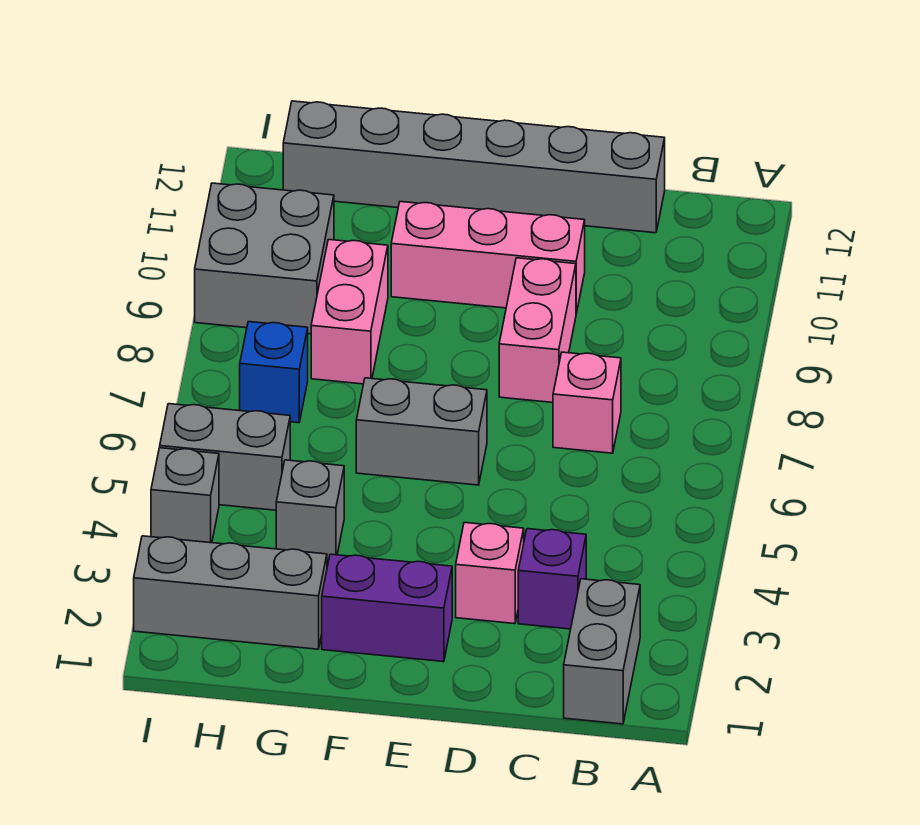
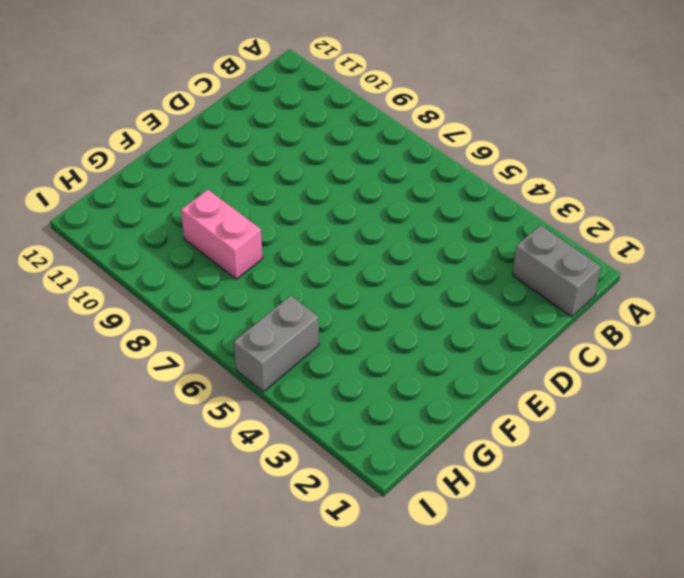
none -> purple 1x1 brick [518,529,586,629]
none -> pink 1x1 brick [553,352,621,453]
none -> grey 1x6 brick [283,101,665,233]

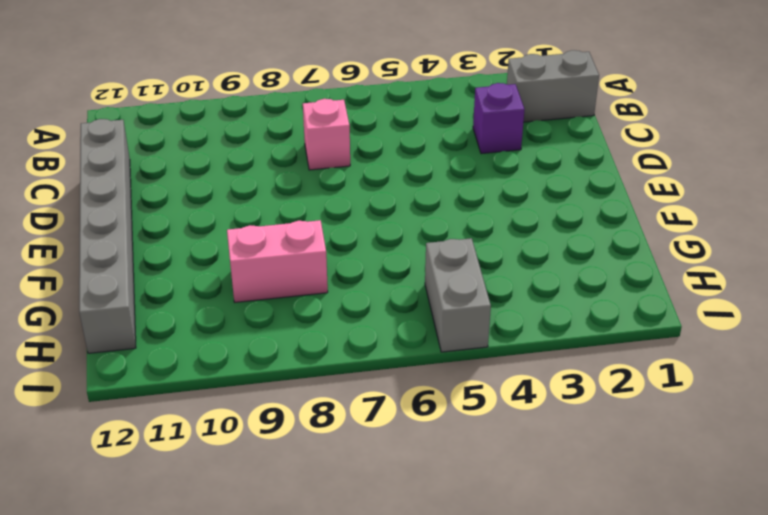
none -> pink 1x1 brick [456,522,524,624]
none -> pink 1x2 brick [499,258,576,403]
none -> pink 1x3 brick [391,202,585,313]

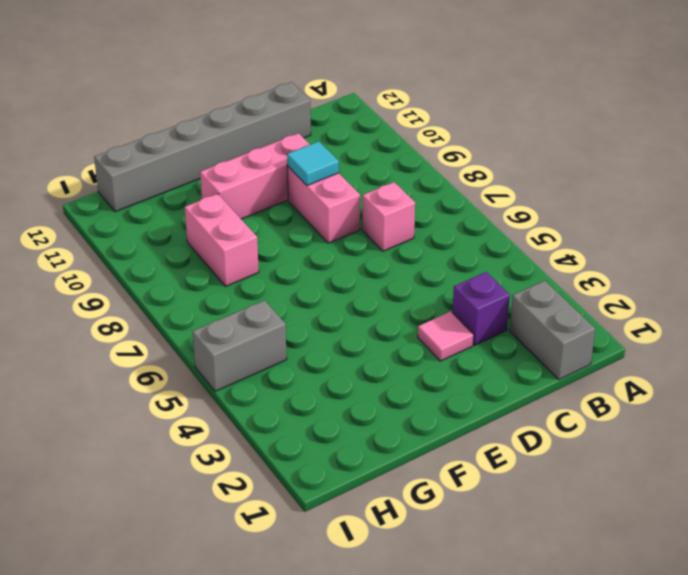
pink 1x1 tile [418,311,474,361] -> pink 1x1 brick [456,522,524,624]
cyan 1x1 tile [287,141,339,185] -> none
none -> purple 1x2 brick [322,554,452,662]
none -> grey 1x2 brick [356,378,487,485]
none -> grey 1x3 brick [134,536,327,649]

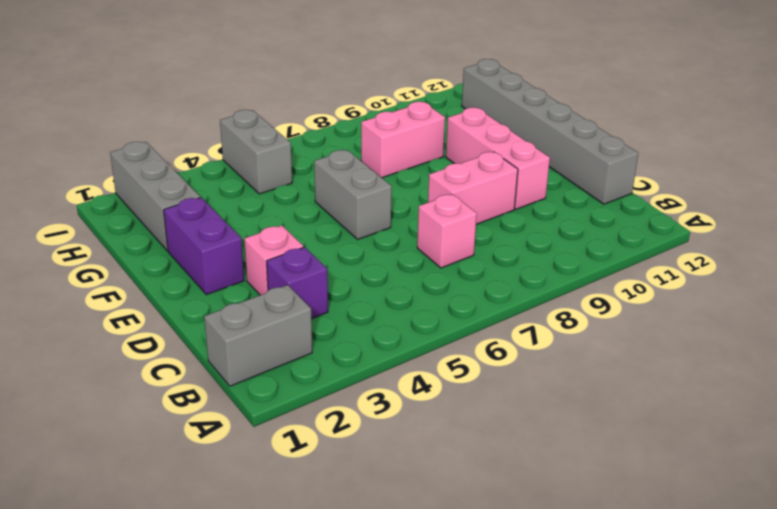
none -> grey 1x1 brick [276,460,344,560]
none -> blue 1x1 brick [240,322,308,423]
none -> grey 2x2 brick [195,183,334,334]

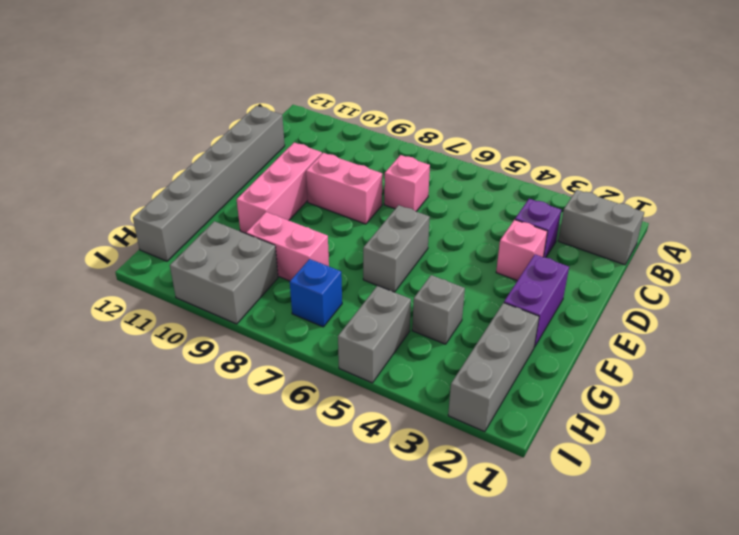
none -> grey 1x1 brick [151,448,219,543]

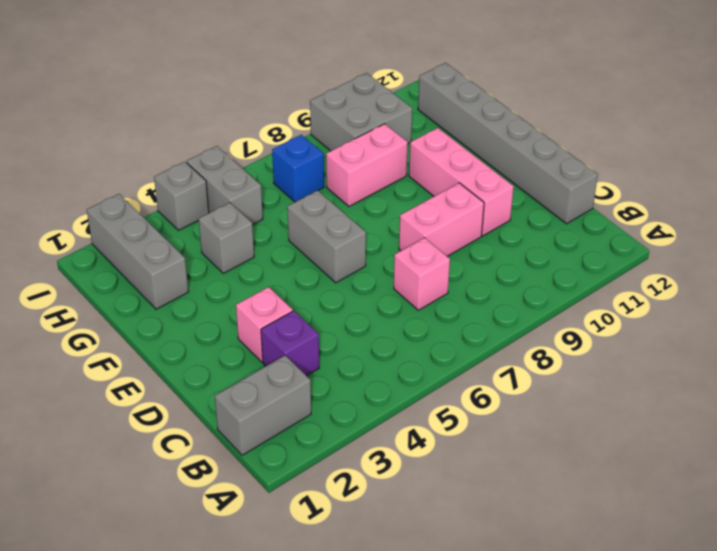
none -> purple 1x2 brick [322,554,452,662]

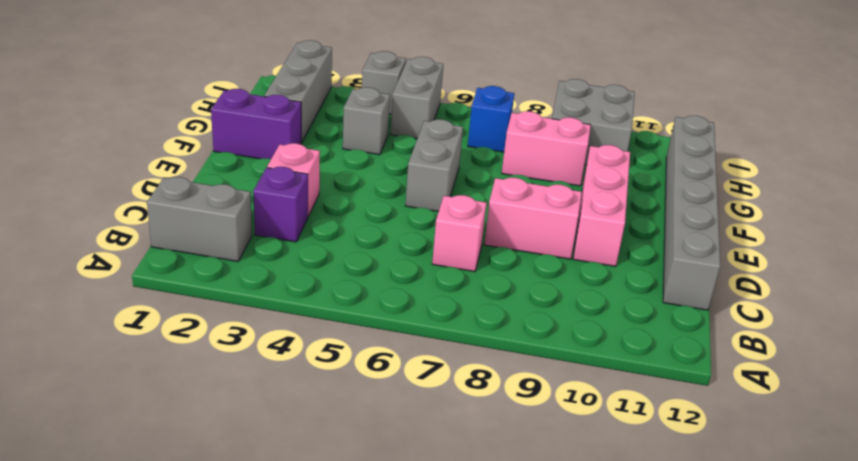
purple 1x2 brick [211,89,301,159] -> purple 1x2 brick turned to [322,554,452,662]

